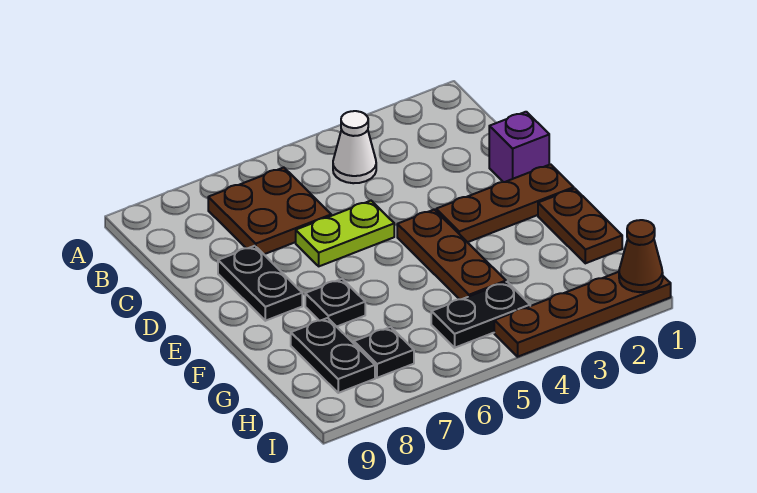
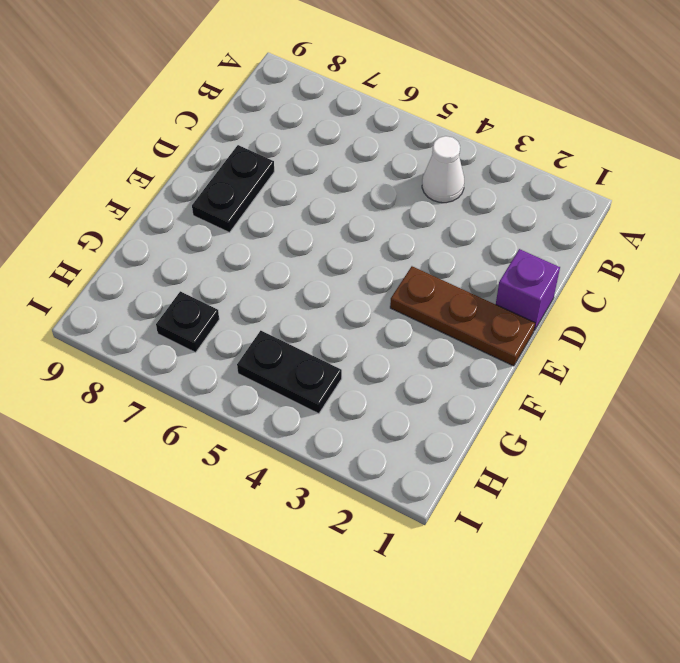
none -> brown 2x2 plate [208,167,331,254]
none -> lime 1x2 plate [296,201,394,266]
none -> brown 1x3 plate [397,210,506,299]

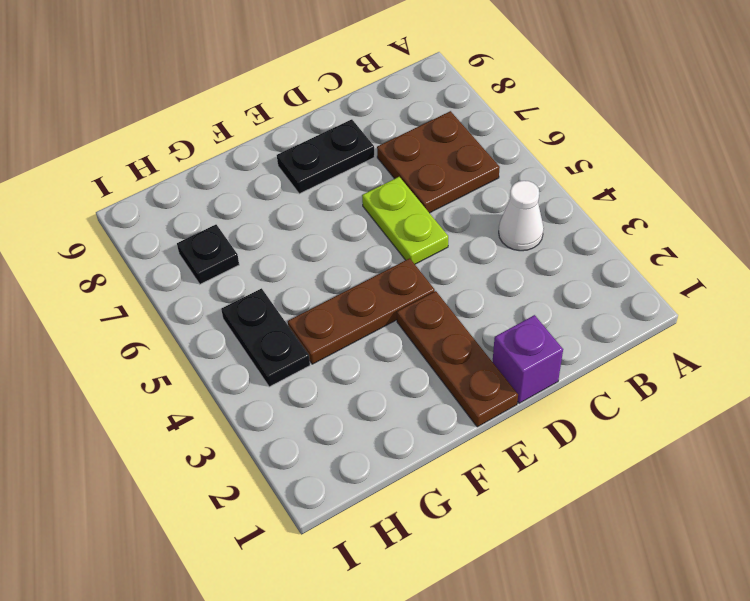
none -> brown 1x2 plate [538,188,622,263]
none -> black 1x1 plate [305,279,365,327]
none -> black 1x2 plate [291,318,375,393]

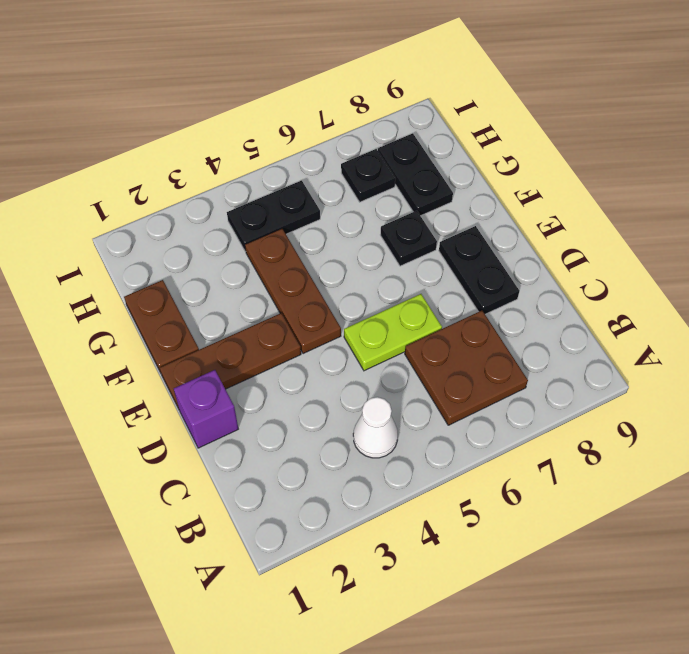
none -> brown 1x4 plate [494,272,671,357]
none -> brown 1x1 cone [619,220,663,292]

